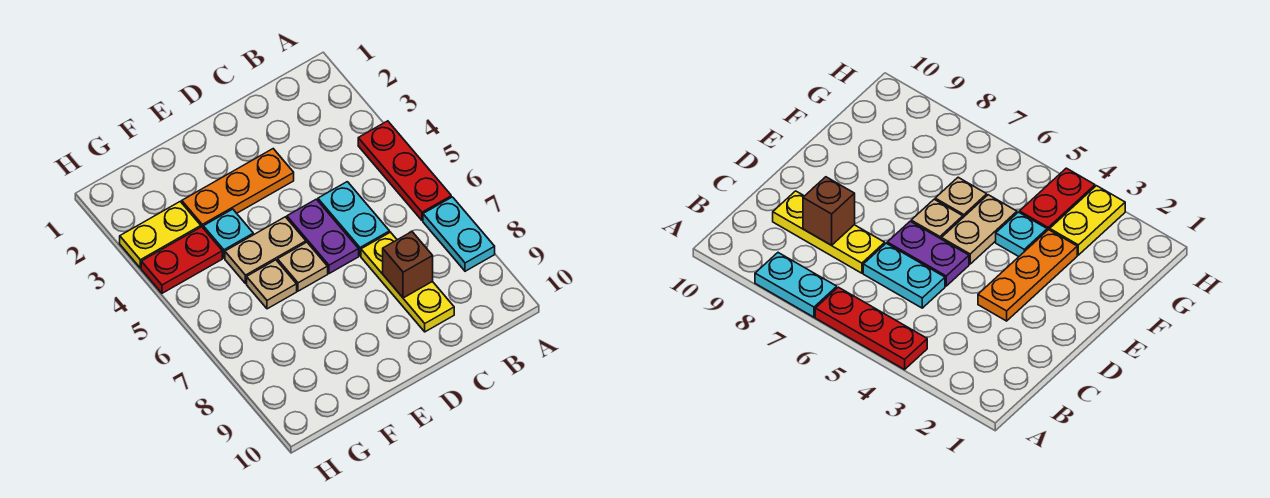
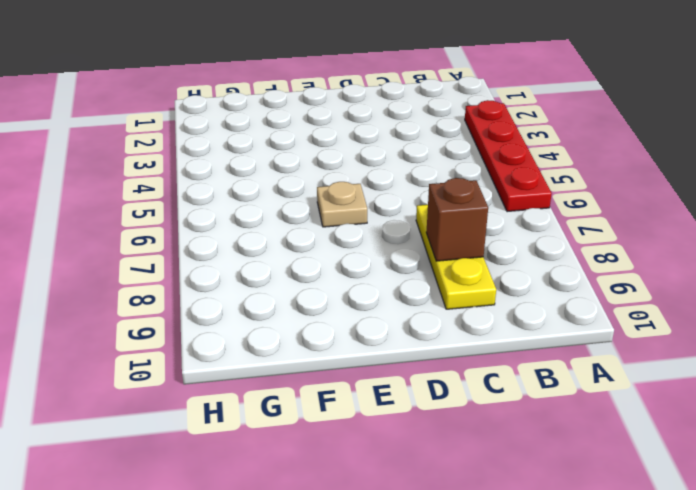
red 1x4 plate [465,100,552,212] -> red 1x3 plate [358,121,451,221]
none -> cyan 1x2 plate [423,197,495,271]
none -> cyan 1x2 plate [318,182,390,256]
none -> orange 1x3 plate [182,149,294,227]

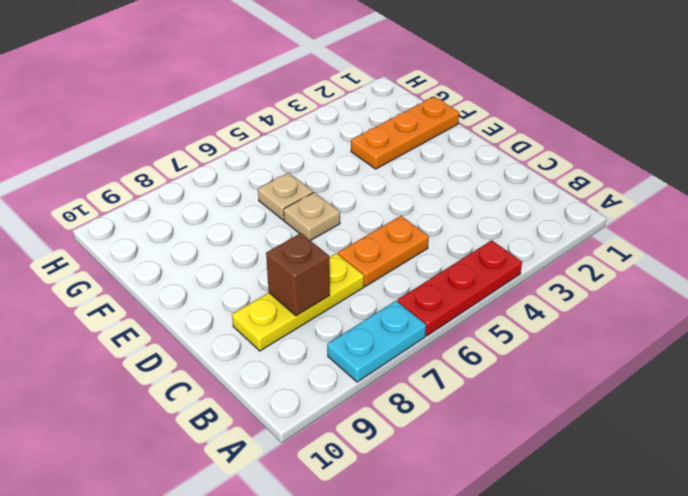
orange 1x2 plate [338,216,429,286] -> cyan 1x2 plate [318,182,390,256]
orange 1x3 plate [351,97,459,169] -> orange 1x3 plate turned to [182,149,294,227]
none -> purple 1x2 plate [287,199,359,274]
none -> tan 1x2 plate [225,217,306,284]
none -> cyan 1x1 plate [203,209,253,258]

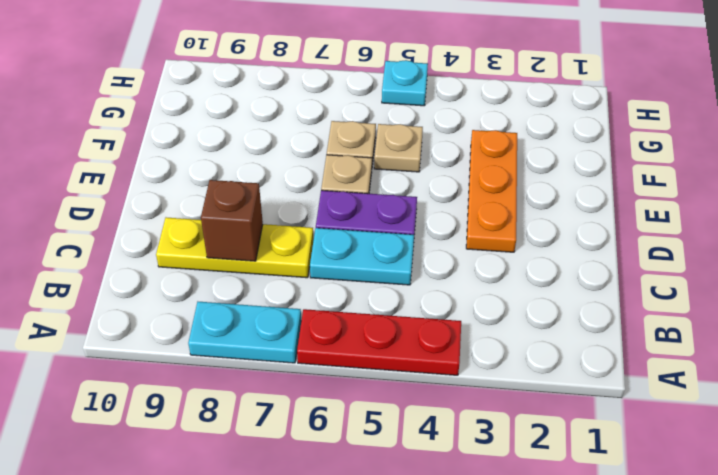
tan 1x1 plate [374,124,423,172] -> tan 1x2 plate [225,217,306,284]
cyan 1x1 plate [382,60,428,106] -> cyan 1x1 plate moved to [203,209,253,258]
none -> yellow 1x2 plate [120,202,201,268]
none -> red 1x2 plate [141,227,222,293]

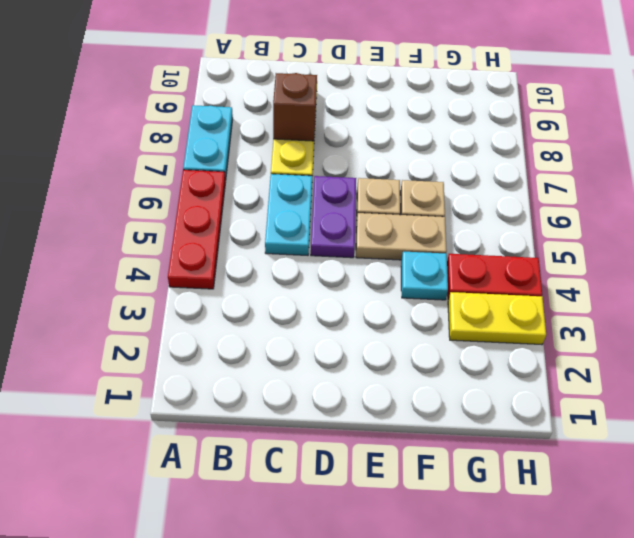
none -> orange 1x3 plate [182,149,294,227]

